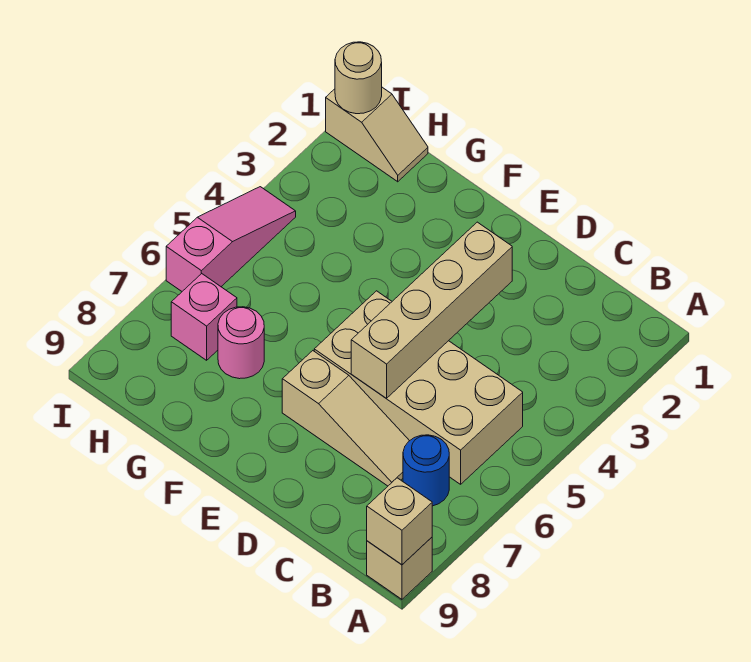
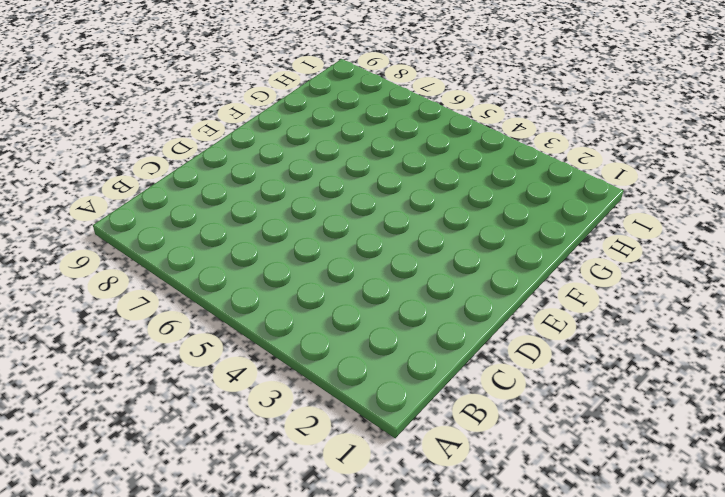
none -> tan 1x1 brick [367,537,432,599]
none -> tan 2x4 brick [314,291,523,484]

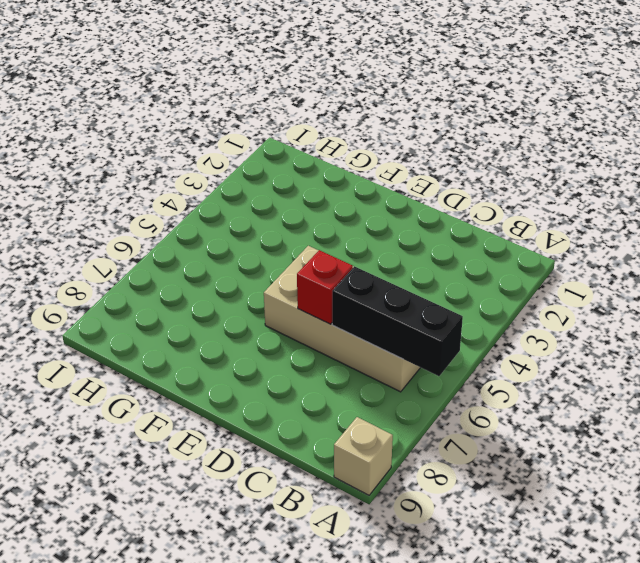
black 1x3 brick [332,267,463,376] -> none
red 1x1 brick [297,250,353,324] -> tan 1x4 brick [351,222,512,398]
none -> blue 1x1 round brick [403,435,449,506]
none -> tan 1x3 slope [282,351,409,486]

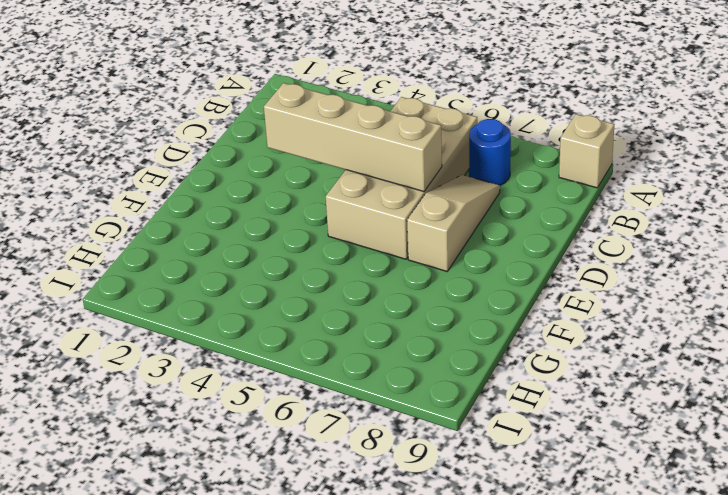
none -> pink 1x1 round brick [218,307,264,379]
none -> tan 1x2 slope [326,87,428,182]

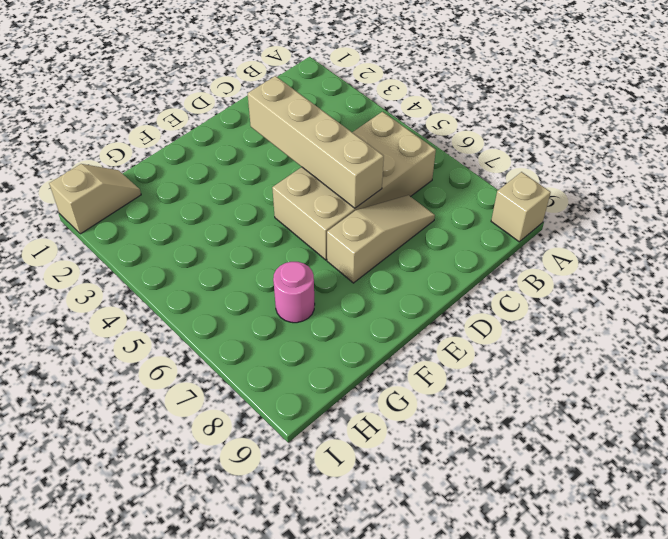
none -> blue 1x1 round brick [403,435,449,506]
none -> pink 1x1 brick [171,274,237,360]

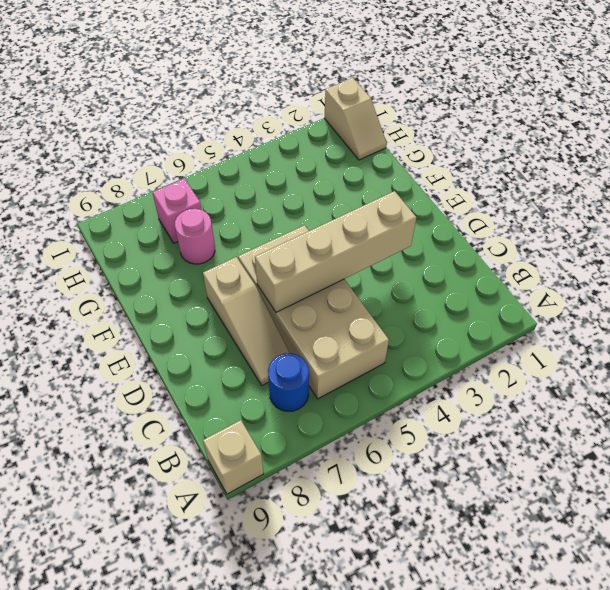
none -> pink 1x3 slope [166,187,296,291]
none -> tan 1x1 brick [367,478,432,565]

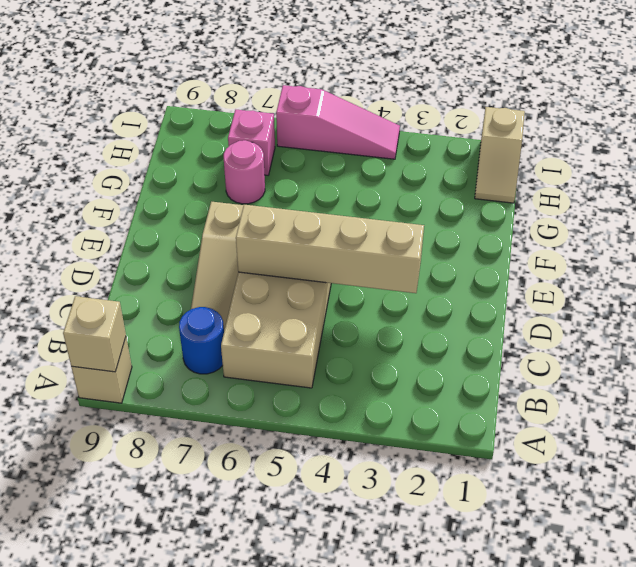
none -> tan 1x1 round brick [335,42,382,114]

